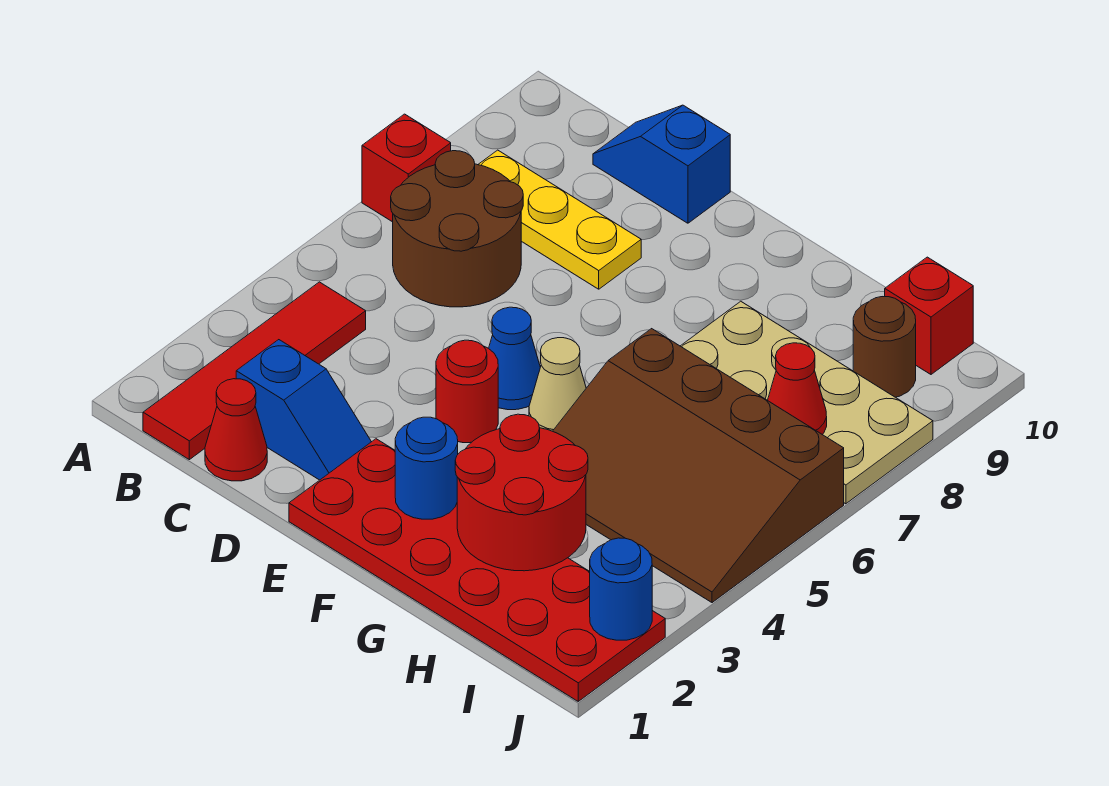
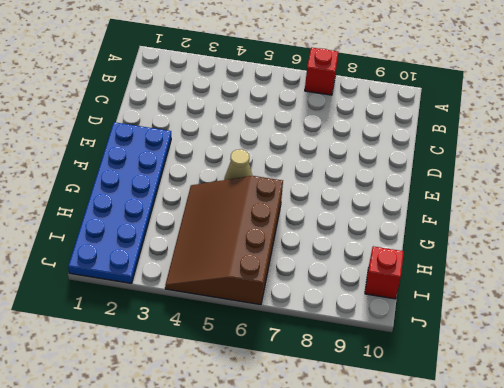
blue 2x6 plate [68,122,171,283] -> red 2x6 plate [289,439,665,701]
none -> red 1x4 tile [143,282,366,460]
none -> brown 2x2 round brick [391,151,523,307]
none -> yellow 1x3 plate [478,150,641,289]

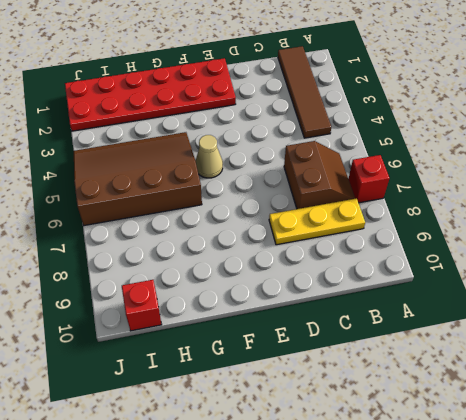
brown 1x4 tile [278,46,331,138] -> red 1x4 tile [143,282,366,460]
brown 2x2 slope [284,141,355,209] -> brown 2x2 round brick [391,151,523,307]
none -> red 1x1 cone [205,379,267,481]
none -> blue 1x2 slope [236,340,371,480]
none -> blue 1x2 slope [593,105,730,223]

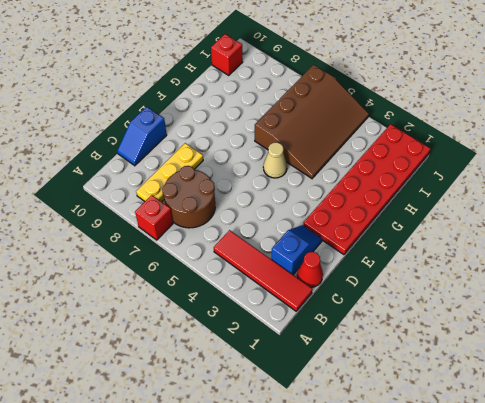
none -> red 1x1 round brick [436,340,498,443]
none -> blue 1x1 cone [489,307,540,410]
none -> tan 2x4 plate [681,301,933,504]

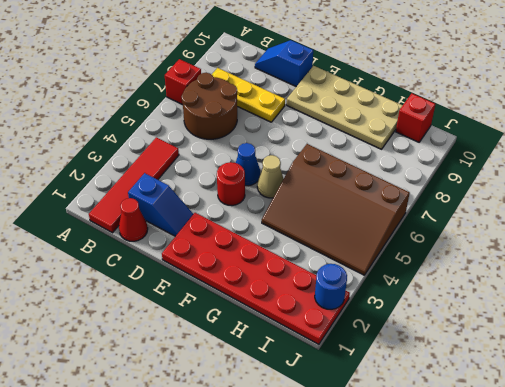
tan 2x4 plate [287,66,403,149] -> tan 2x4 plate moved to [681,301,933,504]
none -> brown 1x1 round brick [853,297,916,397]
none -> blue 1x1 round brick [395,417,458,519]
none -> red 2x2 round brick [455,414,588,571]

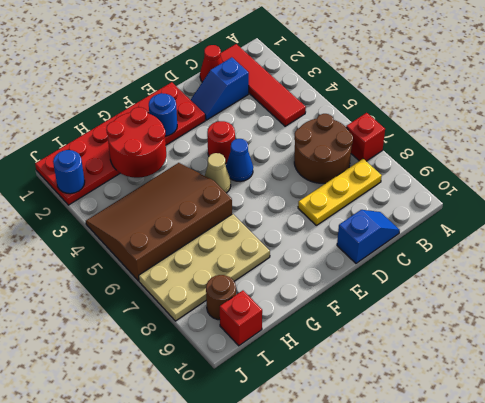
none -> red 1x1 cone [768,343,827,435]

